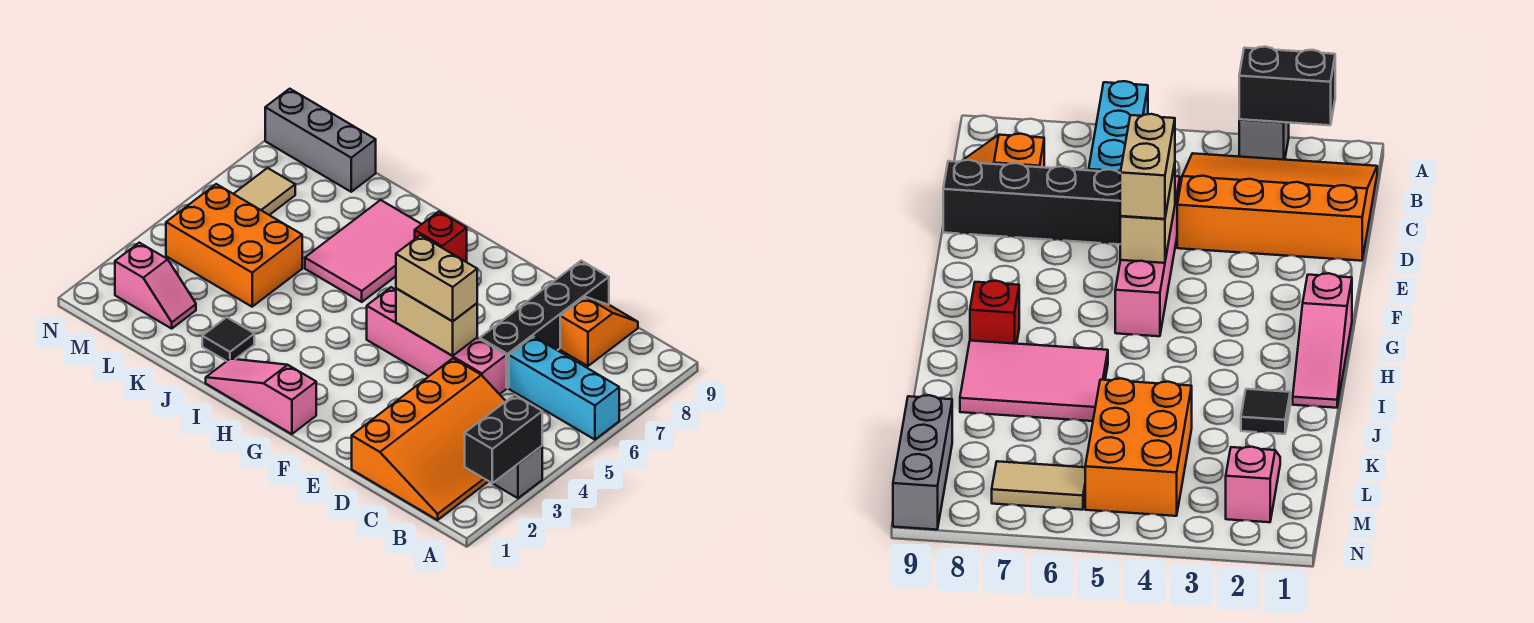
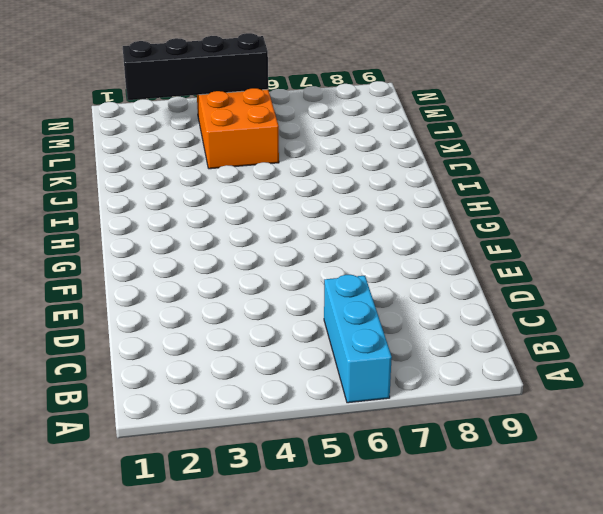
black 1x4 brick [123,33,268,100] -> black 1x4 brick moved to [480,261,609,388]
none -> grey 1x1 brick [493,446,542,498]
none -> orange 3x4 slope [352,358,506,520]
none -> orange 1x2 slope [560,297,638,366]

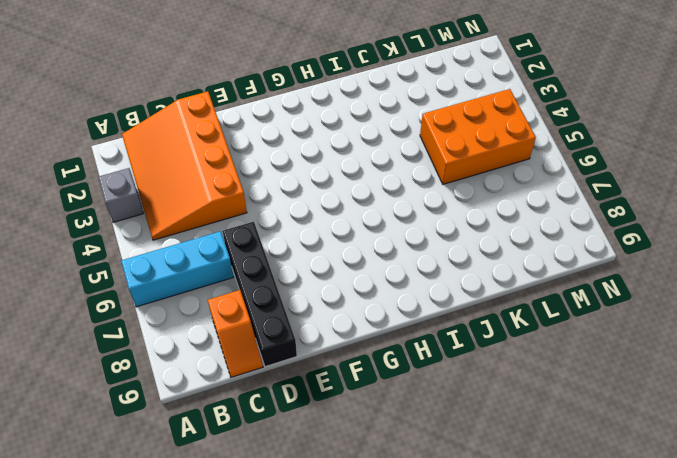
none -> pink 1x4 brick [367,287,506,394]
none -> pink 1x3 slope [206,359,316,434]
none -> red 1x1 brick [415,212,467,262]

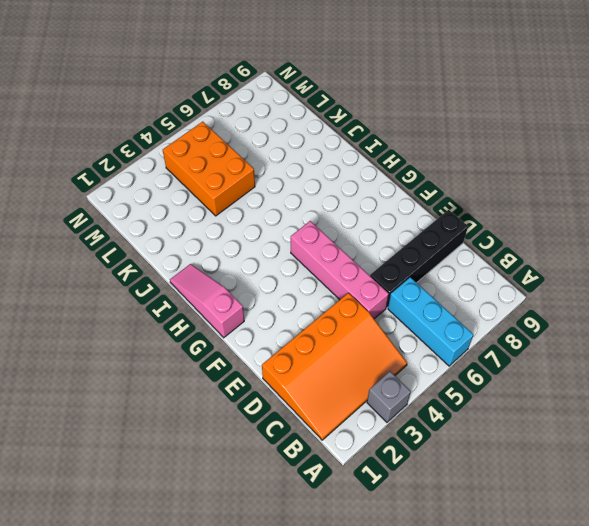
none -> orange 1x2 slope [560,297,638,366]
none -> red 1x1 brick [415,212,467,262]
none -> pink 2x3 tile [305,200,421,302]

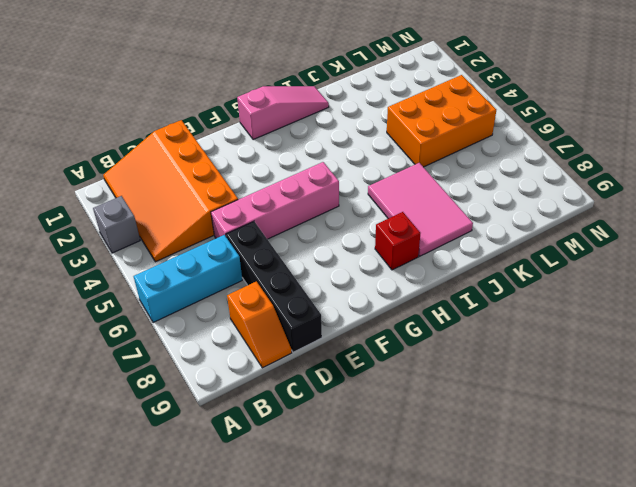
none -> black 1x1 tile [202,317,254,361]
none -> pink 1x2 slope [115,243,196,329]
none -> grey 1x3 brick [265,89,376,192]

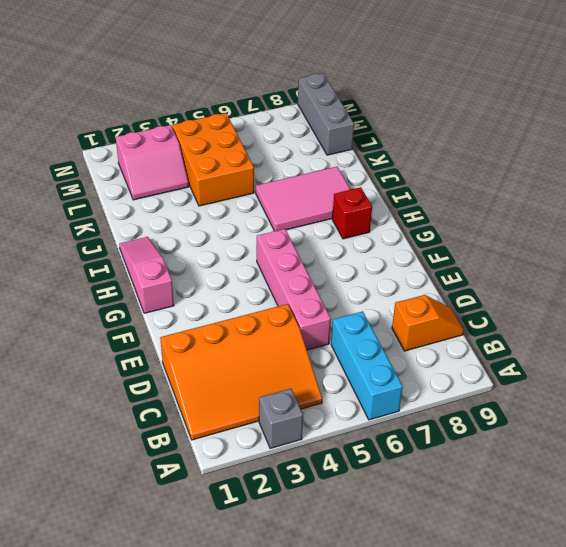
pink 2x2 slope [116,125,189,200] -> pink 1x2 slope [115,243,196,329]
none -> black 1x4 brick [480,261,609,388]
none -> black 1x1 tile [202,317,254,361]
none -> tan 1x2 tile [234,168,295,215]

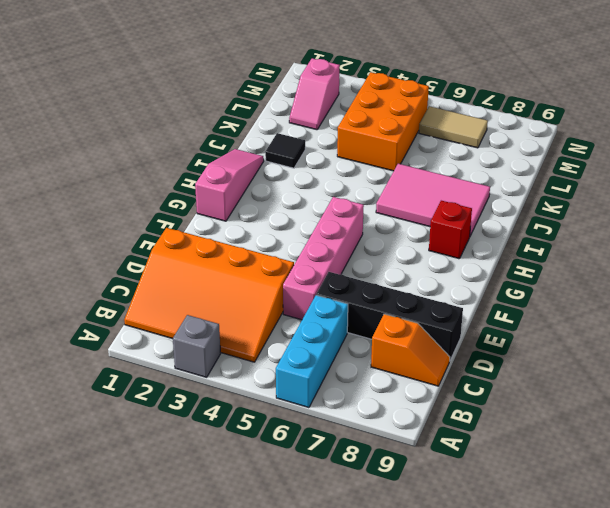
none -> grey 1x3 brick [265,89,376,192]
none -> black 1x2 brick [465,395,542,483]
none -> tan 1x2 brick [396,288,477,356]

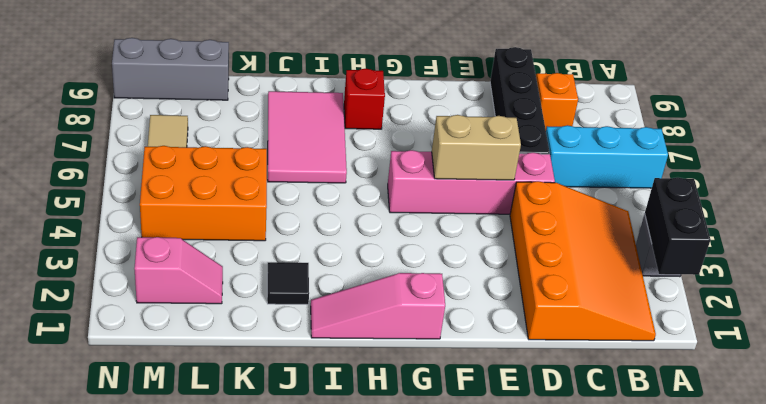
none -> tan 1x2 brick [396,235,477,321]

